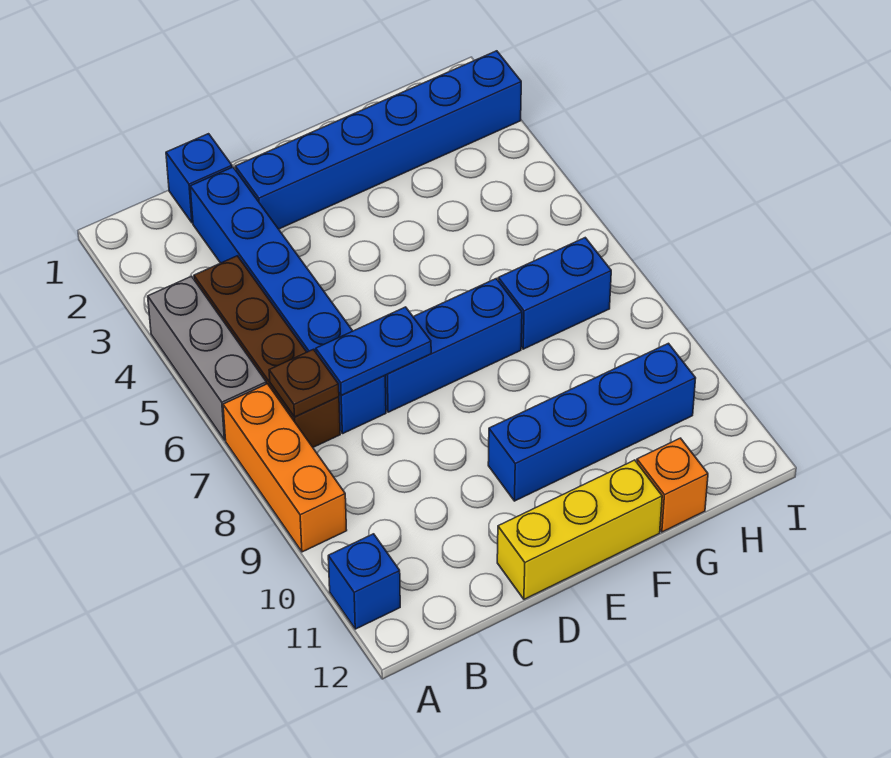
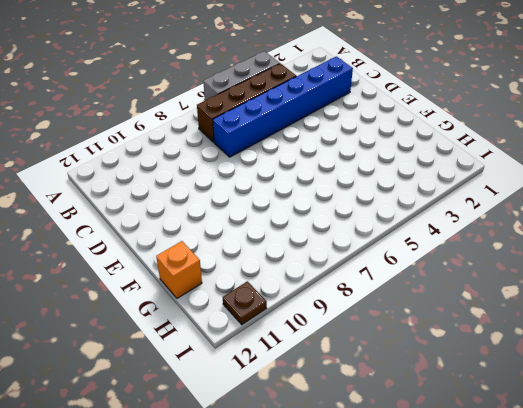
brown 1x1 plate [223,281,267,325] -> brown 1x1 plate moved to [269,349,339,417]
none -> orange 1x3 brick [223,384,347,552]
none -> blue 1x1 brick [328,534,400,629]
none -> blue 1x1 brick [166,134,232,223]

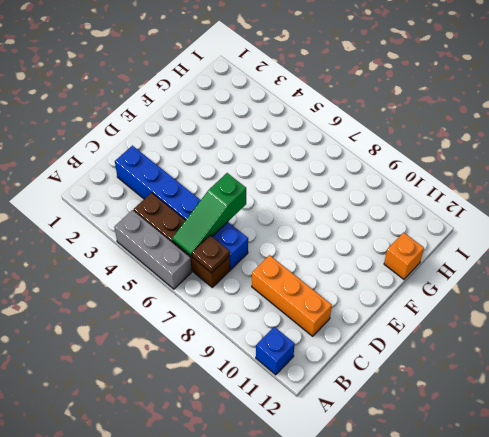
green 1x3 slope [172,173,246,256] -> none
orange 1x3 brick [252,255,332,336] -> orange 1x3 brick moved to [223,384,347,552]
none -> blue 1x1 brick [166,134,232,223]
none -> blue 1x6 brick [235,51,521,229]
none -> blue 1x3 brick [385,279,522,412]

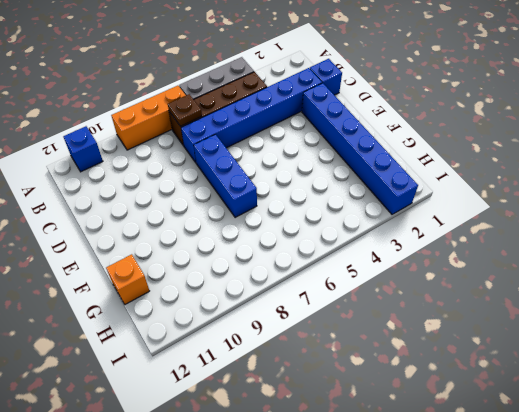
none -> yellow 1x3 brick [497,460,662,599]
none -> blue 1x4 brick [488,343,696,501]
none -> blue 1x2 brick [498,238,611,349]

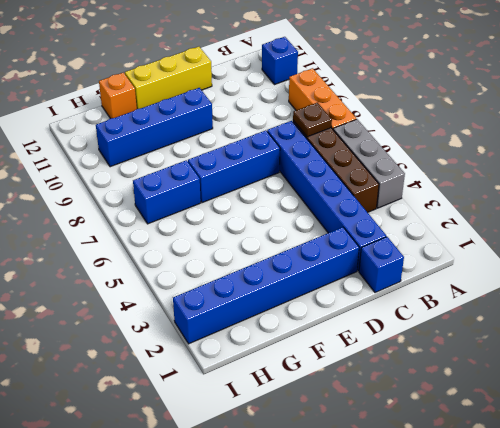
none -> blue 1x2 plate [316,307,431,395]

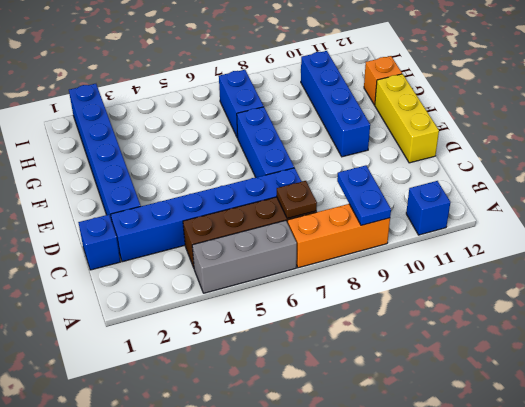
blue 1x2 plate [337,165,391,225] -> blue 1x2 plate moved to [316,307,431,395]

